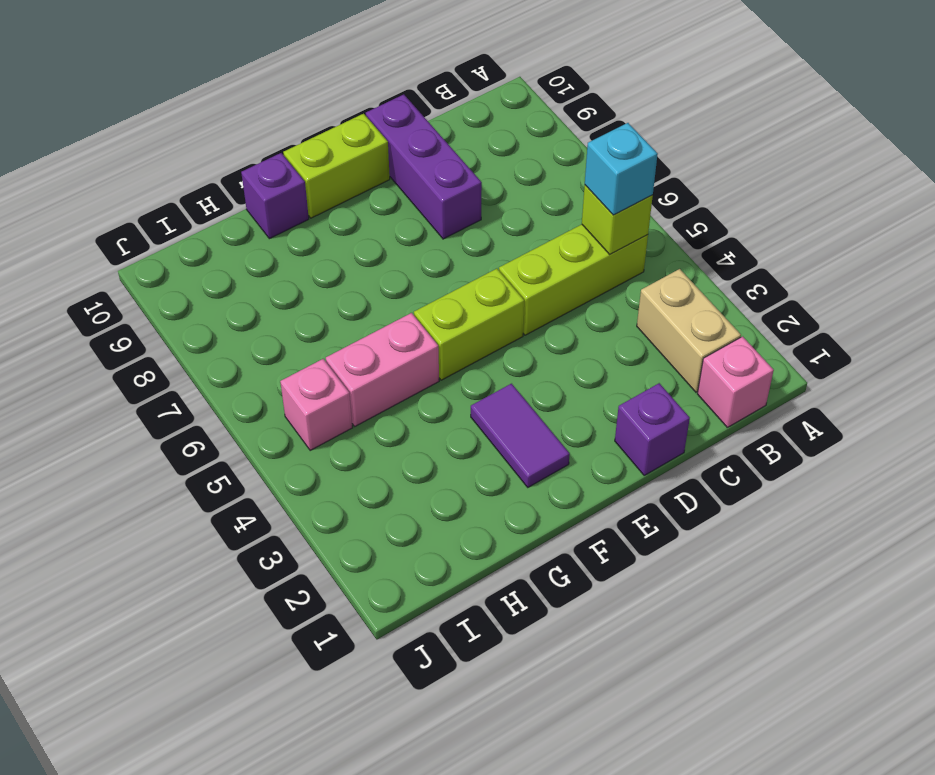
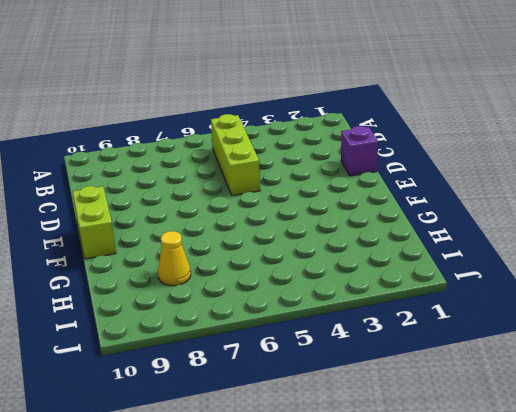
yellow 1x1 cone [158,231,191,286] -> none
none -> pink 1x1 brick [697,336,774,427]
none -> tan 1x2 brick [637,269,741,392]
none -> purple 1x3 brick [366,94,482,239]

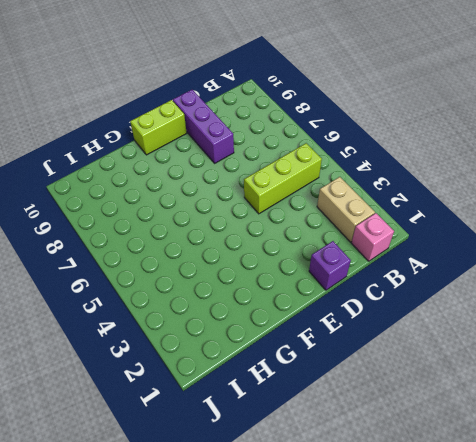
none -> lime 1x2 brick [414,269,524,380]
none -> purple 1x2 tile [471,384,570,487]
none -> pink 1x2 brick [326,313,439,426]

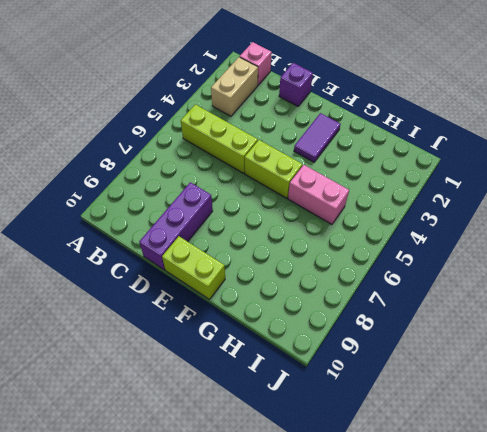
none -> purple 1x1 brick [241,153,309,239]
none -> pink 1x1 brick [280,359,352,451]
none -> lime 1x1 brick [582,185,653,254]

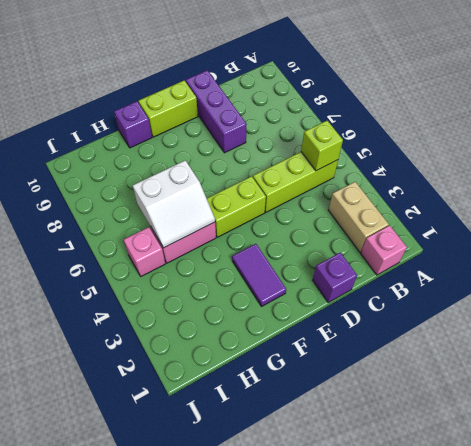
white 2x2 slope [133,160,215,248] -> none
none -> cyan 1x1 brick [585,123,658,215]

